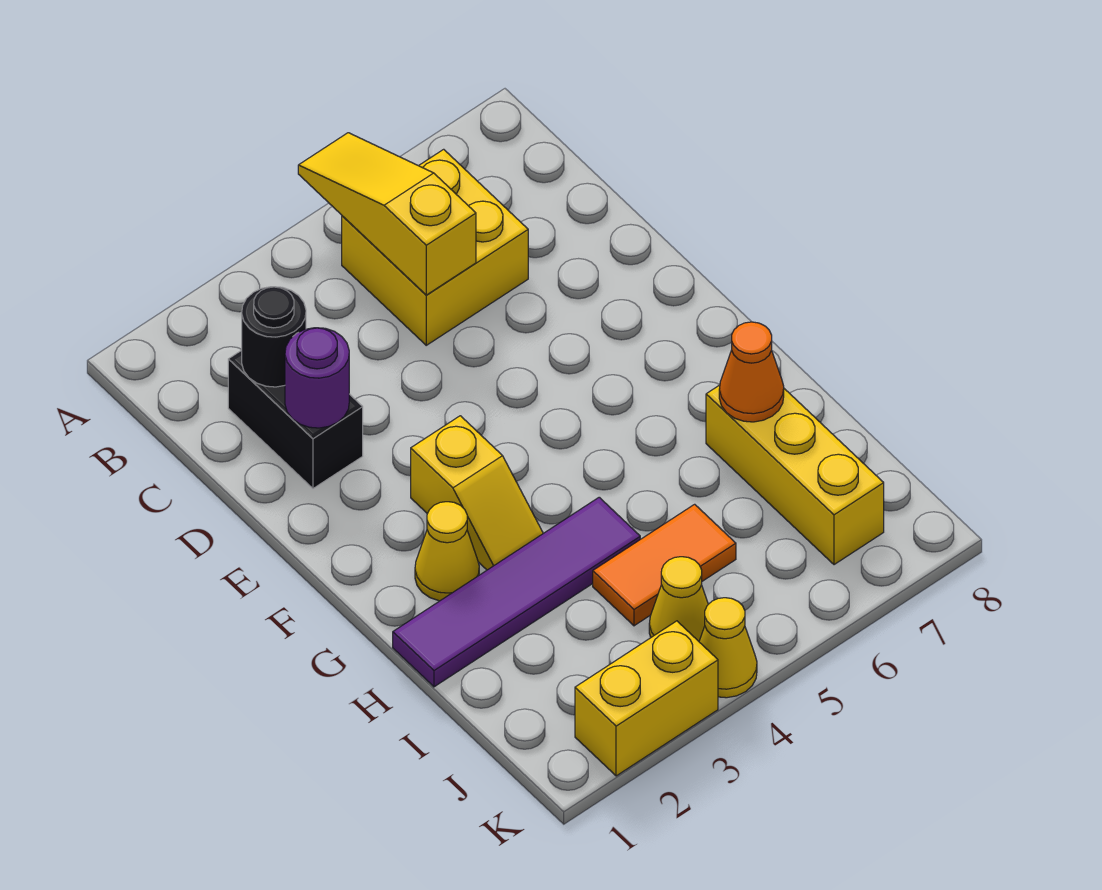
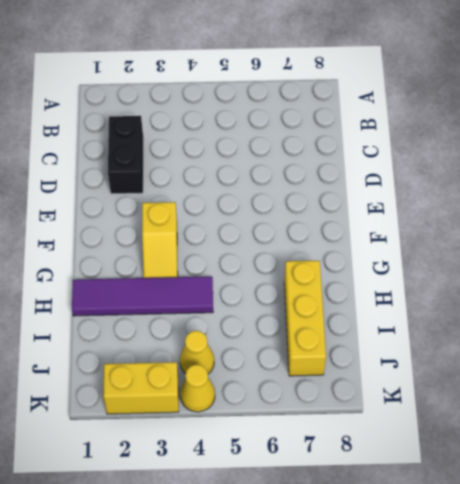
none -> yellow 2x2 brick [342,149,528,345]
none -> yellow 1x1 cone [415,502,479,601]
none -> orange 1x2 tile [593,504,736,626]

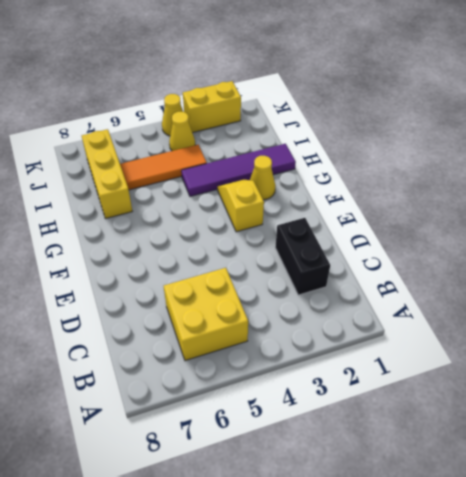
orange 1x3 tile [120,145,207,190] -> orange 1x2 tile [593,504,736,626]
none -> yellow 1x3 slope [298,133,476,295]
none -> black 1x1 round brick [242,287,306,387]
none -> purple 1x1 round brick [285,328,349,428]

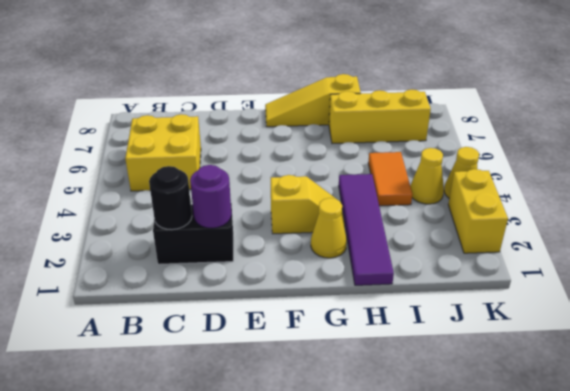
yellow 1x3 slope [265,74,361,127] -> yellow 1x3 slope moved to [298,133,476,295]
none -> orange 1x1 cone [719,322,784,422]

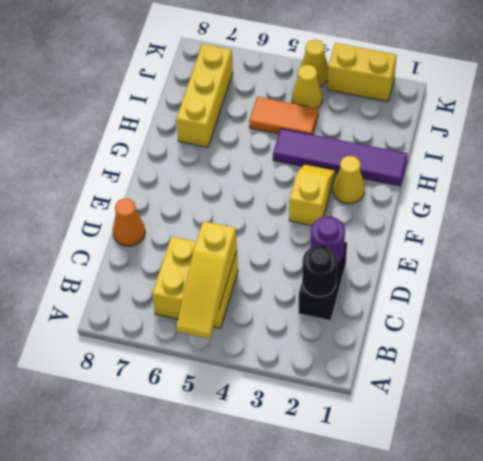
orange 1x1 cone [113,199,145,246] -> orange 1x1 cone moved to [719,322,784,422]

